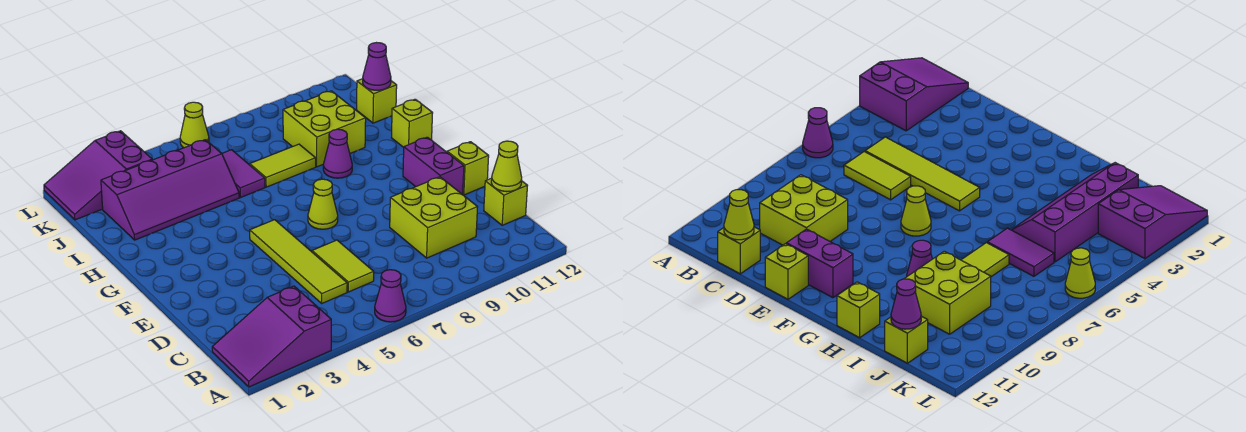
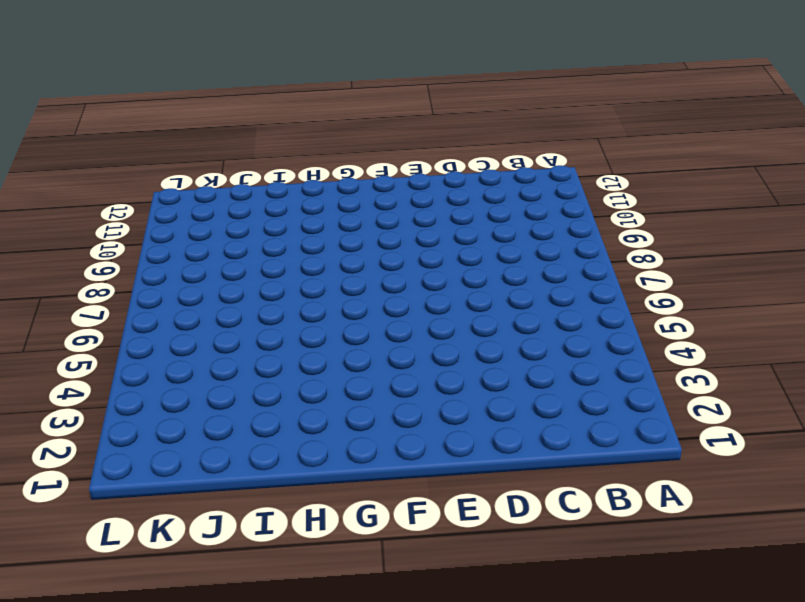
none -> purple 2x3 slope [212,286,331,387]
none -> purple 1x1 cone [375,270,406,322]
none -> lime 1x4 tile [250,220,347,303]

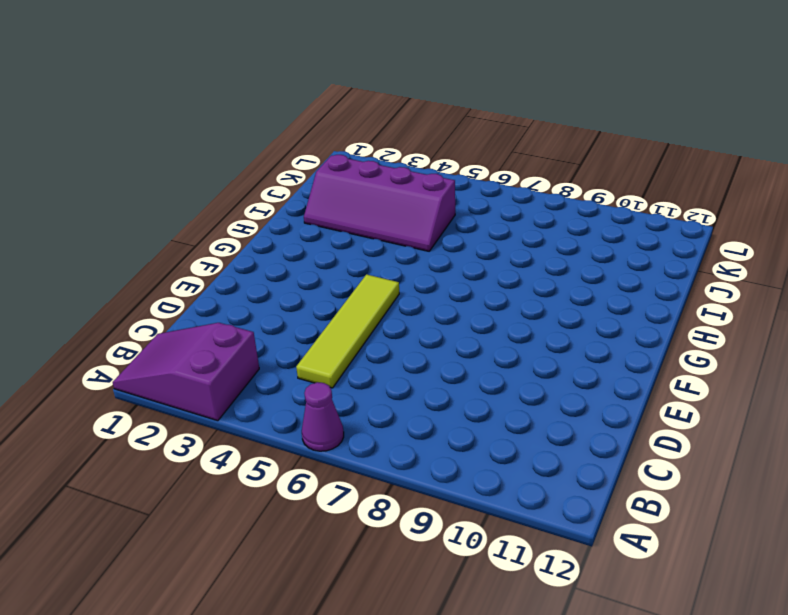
none -> lime 1x2 tile [312,240,374,292]
none -> lime 2x2 brick [390,177,478,258]
none -> lime 1x1 brick [484,178,528,225]

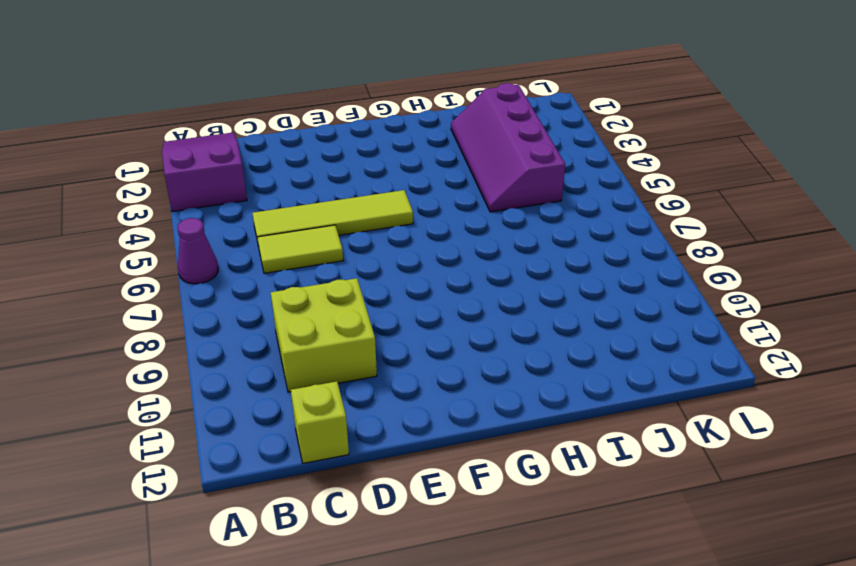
none -> purple 1x2 brick [403,137,464,195]
none -> lime 1x1 brick [447,142,489,195]
none -> lime 1x1 cone [308,179,338,229]

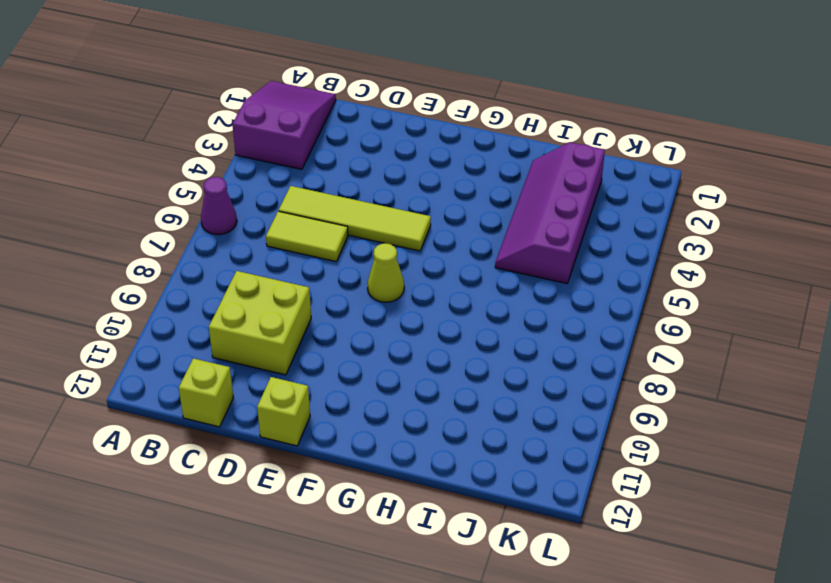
none -> purple 1x2 brick [403,137,464,195]
none -> purple 1x1 cone [323,129,352,178]
none -> lime 1x1 brick [391,99,433,147]

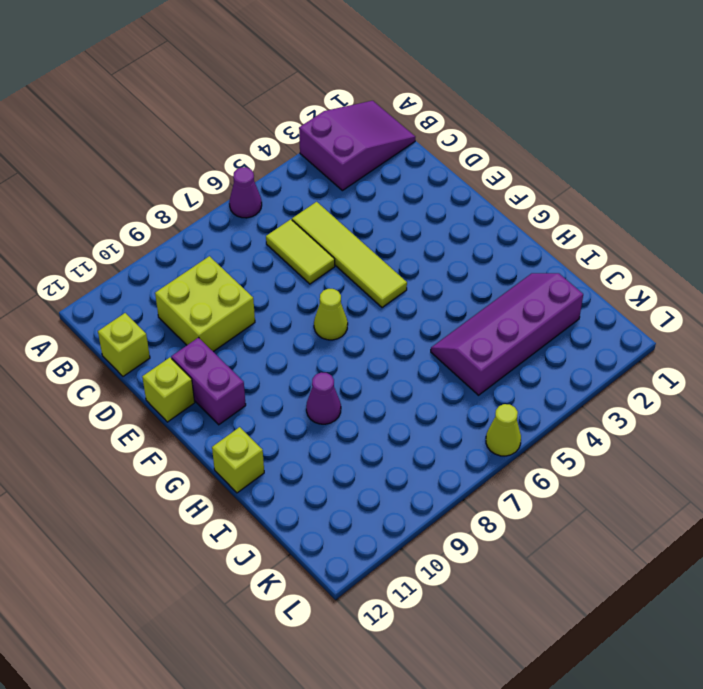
none -> purple 1x2 tile [222,150,265,198]
none -> lime 1x2 tile [250,144,316,187]
none -> lime 2x2 brick [283,91,366,167]

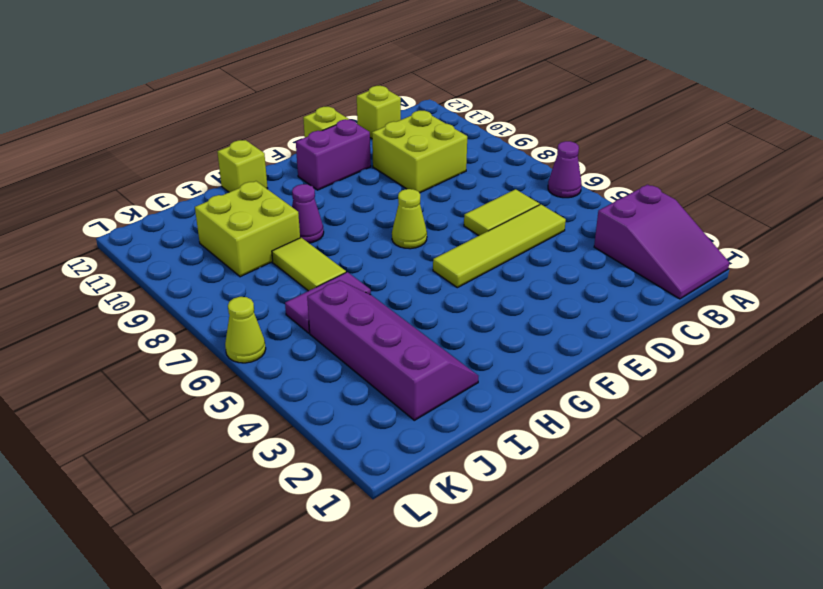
none -> lime 1x1 brick [357,79,397,123]
none -> purple 2x3 slope [44,131,152,220]
none -> lime 1x1 cone [491,141,522,192]

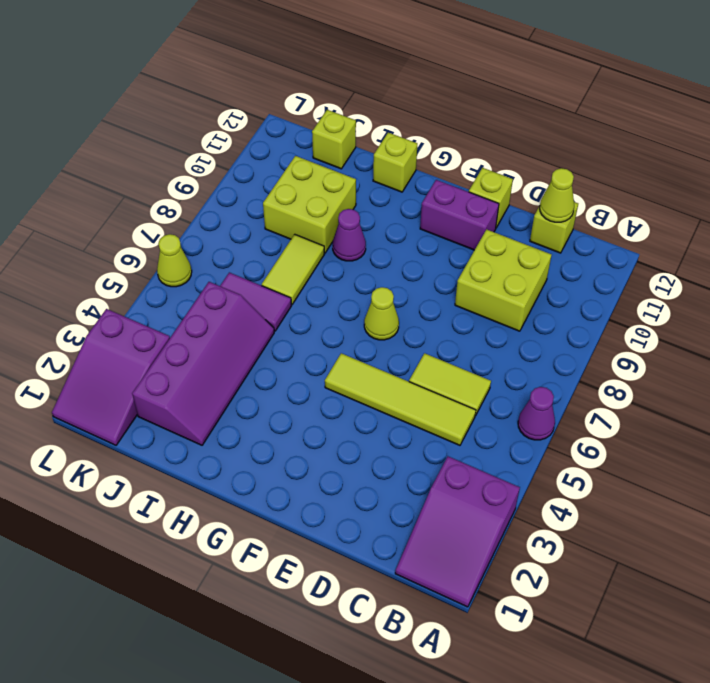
none -> purple 1x1 cone [363,43,391,90]

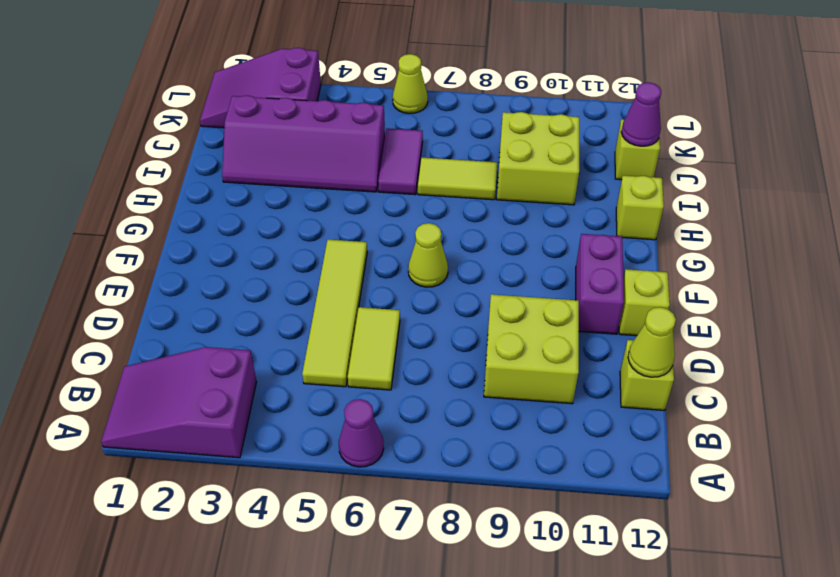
none -> purple 1x1 cone [323,129,352,178]

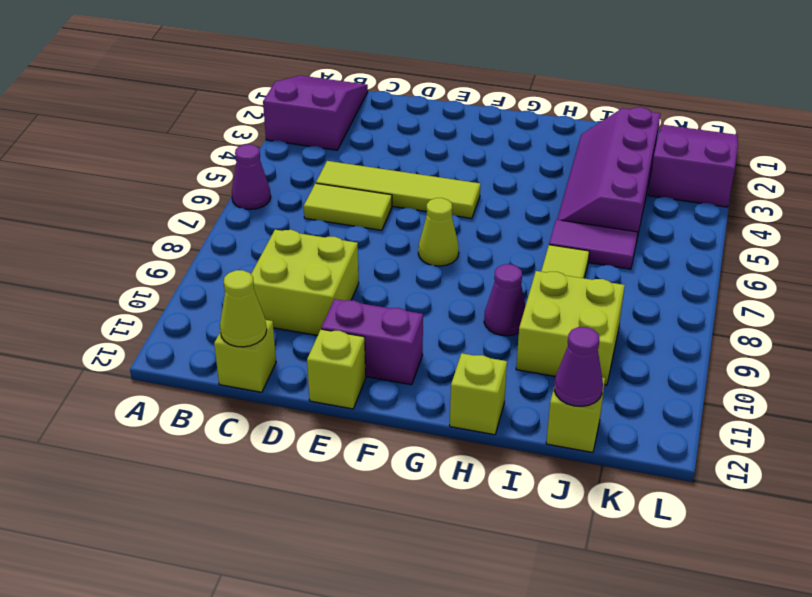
none -> lime 1x1 cone [180,102,209,148]

